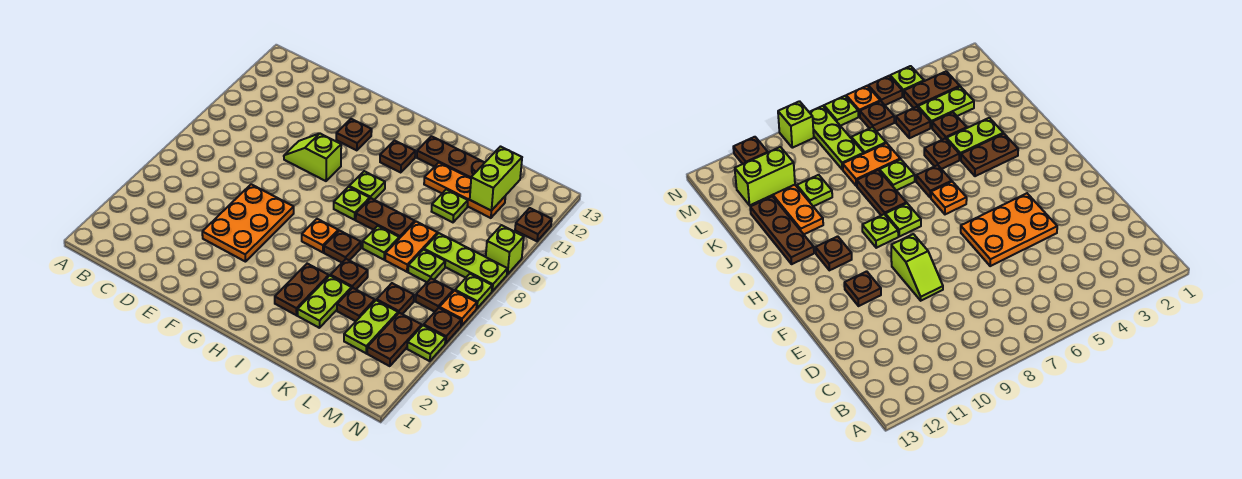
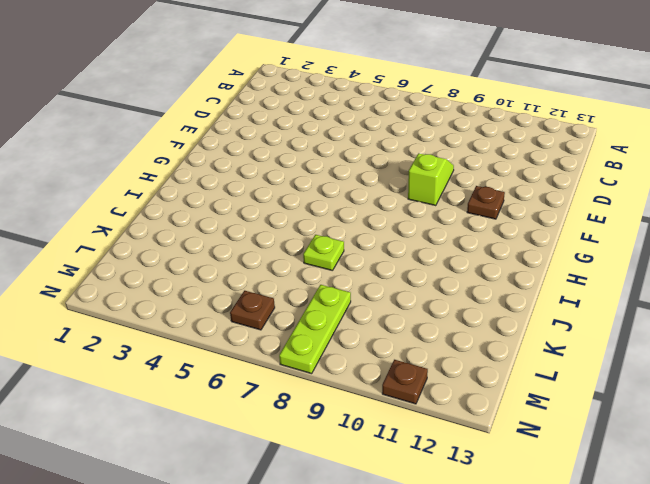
none -> orange 2x3 plate [202,184,294,262]
none -> orange 1x1 plate [302,219,338,252]
none -> lime 1x1 plate [334,187,370,220]
none -> lime 1x1 plate [349,171,385,200]

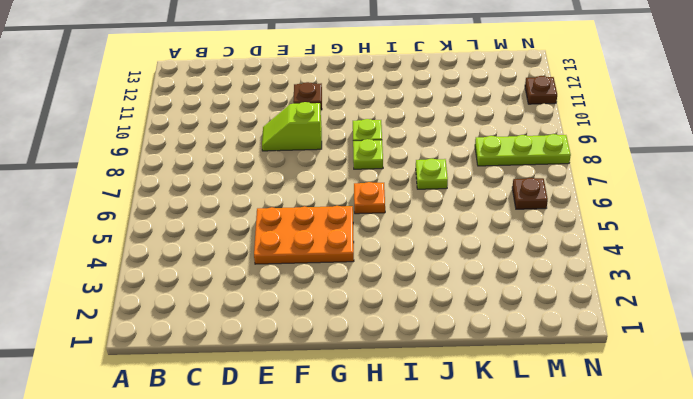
orange 2x3 plate [254,206,354,264] -> orange 2x3 plate turned to [202,184,294,262]
none -> brown 1x1 plate [380,141,415,173]
none -> brown 1x2 plate [275,264,329,315]
none -> brown 1x1 plate [324,230,361,262]
none -> brown 1x2 plate [356,198,415,238]

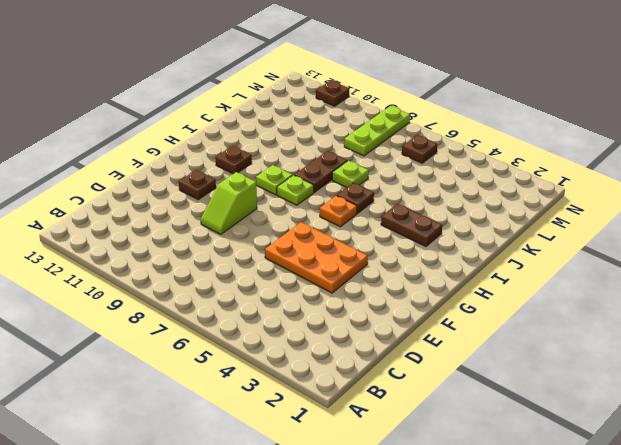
none -> brown 1x3 plate [417,136,485,178]
none -> lime 1x2 plate [298,276,352,328]
none -> brown 1x1 plate [331,259,368,289]
none -> orange 1x3 plate [424,163,505,218]

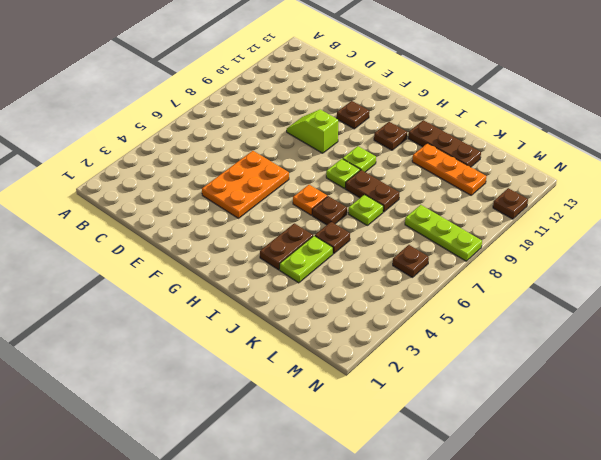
none -> brown 1x1 plate [337,288,375,321]
none -> orange 1x2 plate [385,222,438,272]
none -> lime 1x1 plate [432,189,468,222]
none -> lime 1x2 plate [344,300,398,353]

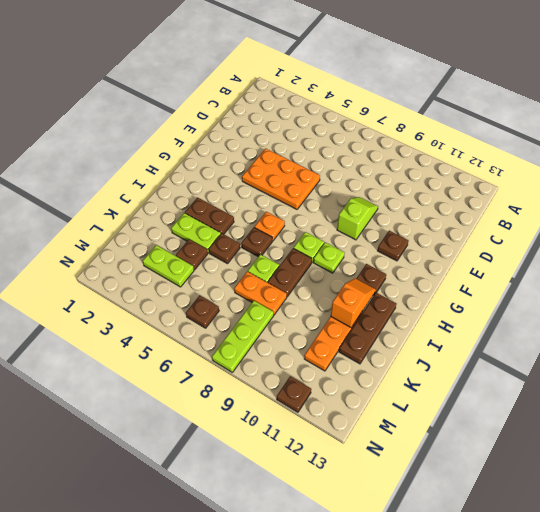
orange 1x2 slope [331,278,375,327] -> none
none -> lime 1x1 plate [432,189,468,222]
none -> brown 1x1 plate [377,283,414,314]
none -> lime 1x1 plate [408,250,445,282]
none -> brown 1x2 plate [367,313,422,366]

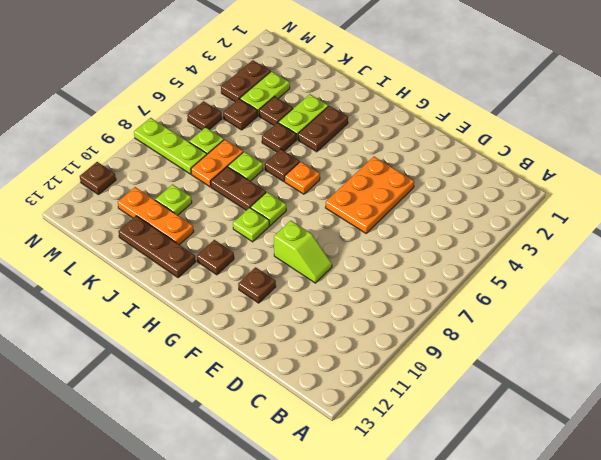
none -> lime 1x1 plate [407,325,445,361]
none -> brown 1x1 plate [424,308,461,343]
none -> orange 1x1 plate [439,291,477,326]
none -> lime 1x1 plate [455,274,492,308]

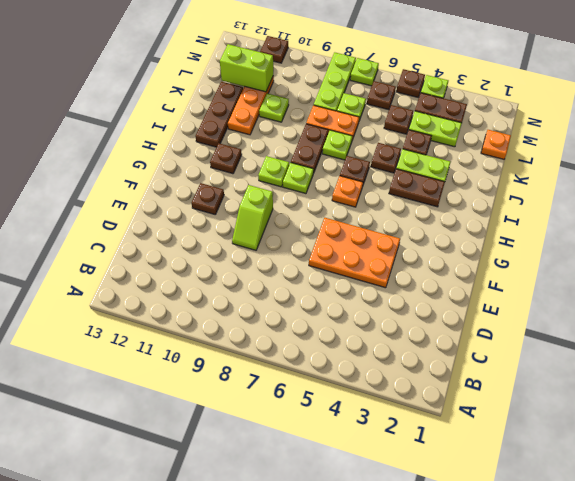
orange 1x1 plate [481,130,511,159] -> orange 1x1 plate moved to [439,291,477,326]
none -> lime 1x1 brick [486,225,524,275]

